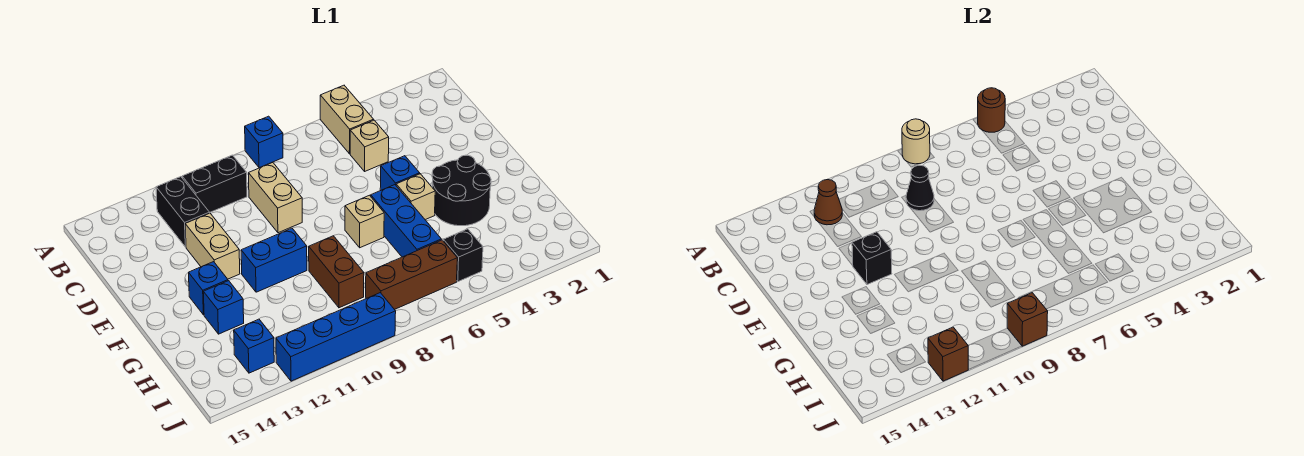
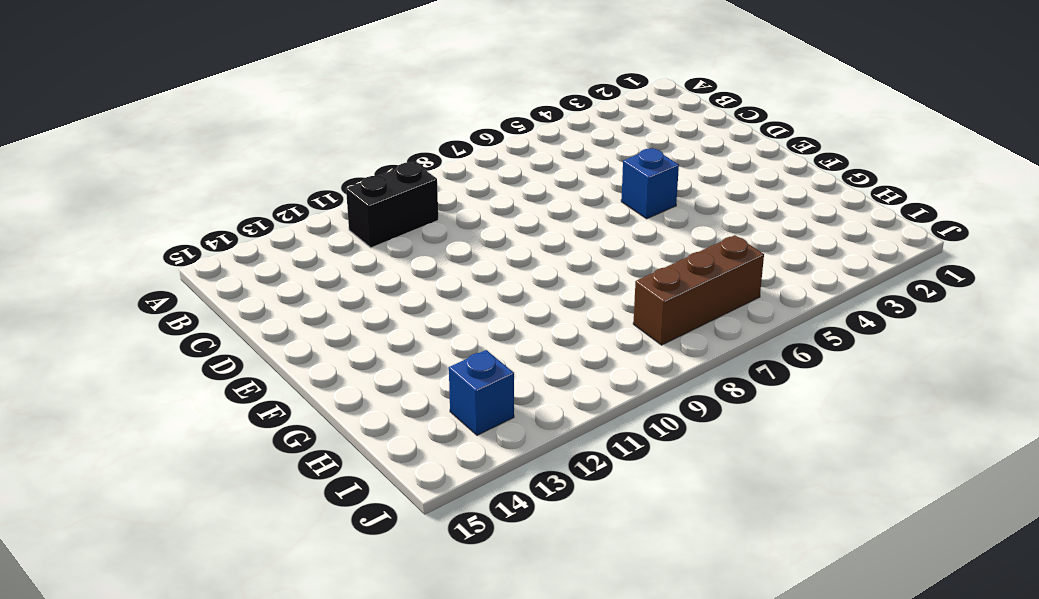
none -> tan 1x2 brick [320,85,374,154]
none -> blue 1x1 brick [245,116,283,168]
none -> black 1x2 brick [156,177,209,247]

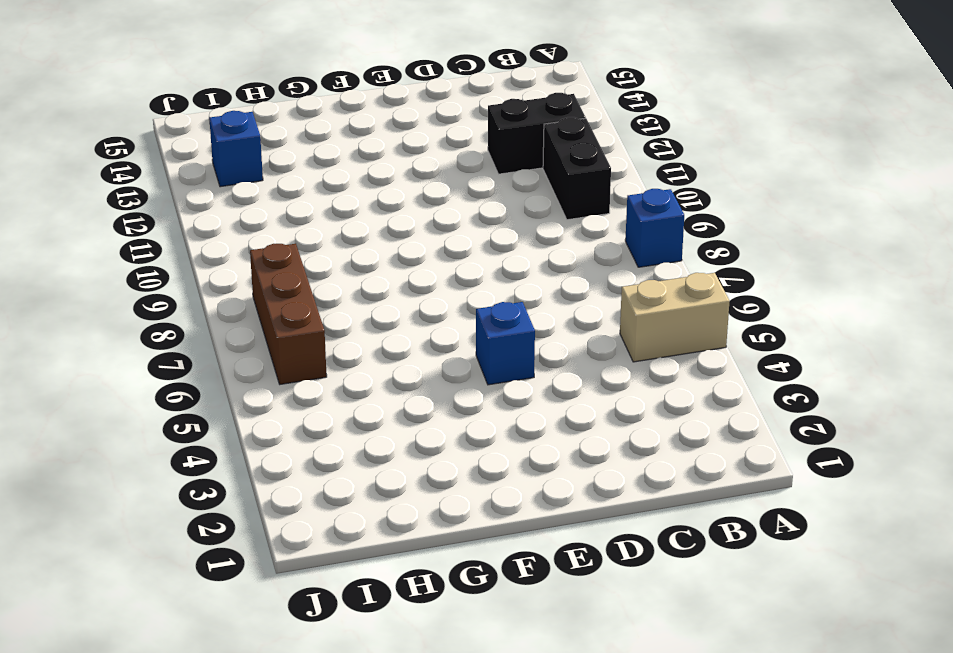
none -> tan 1x1 brick [350,120,389,171]
none -> tan 1x2 brick [248,162,302,233]
none -> tan 1x2 brick [185,213,240,279]

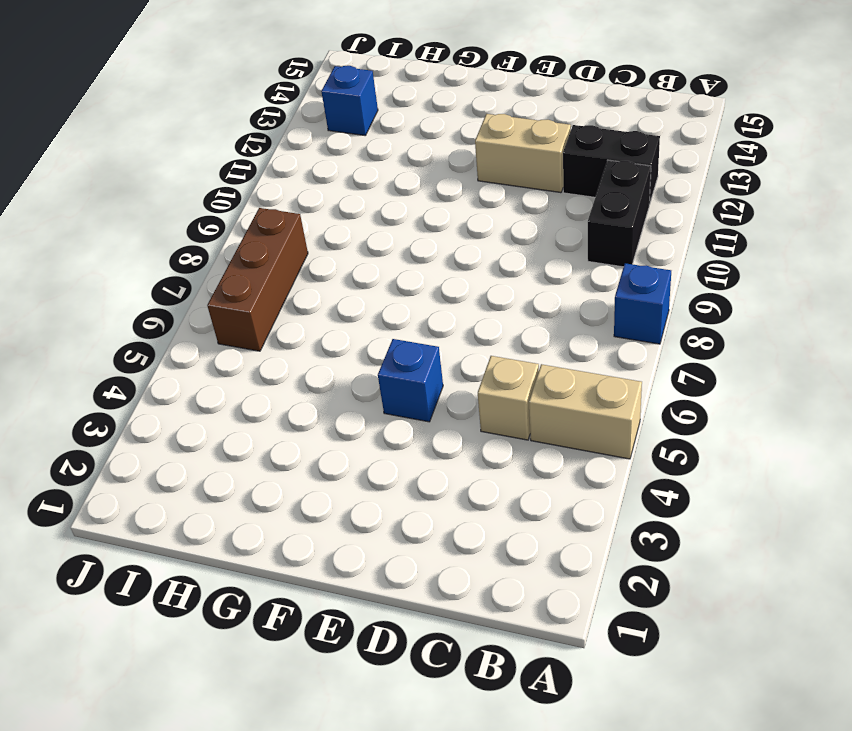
none -> tan 1x2 brick [248,162,302,233]
none -> black 2x2 round brick [432,155,491,226]
none -> tan 1x1 brick [396,174,435,220]

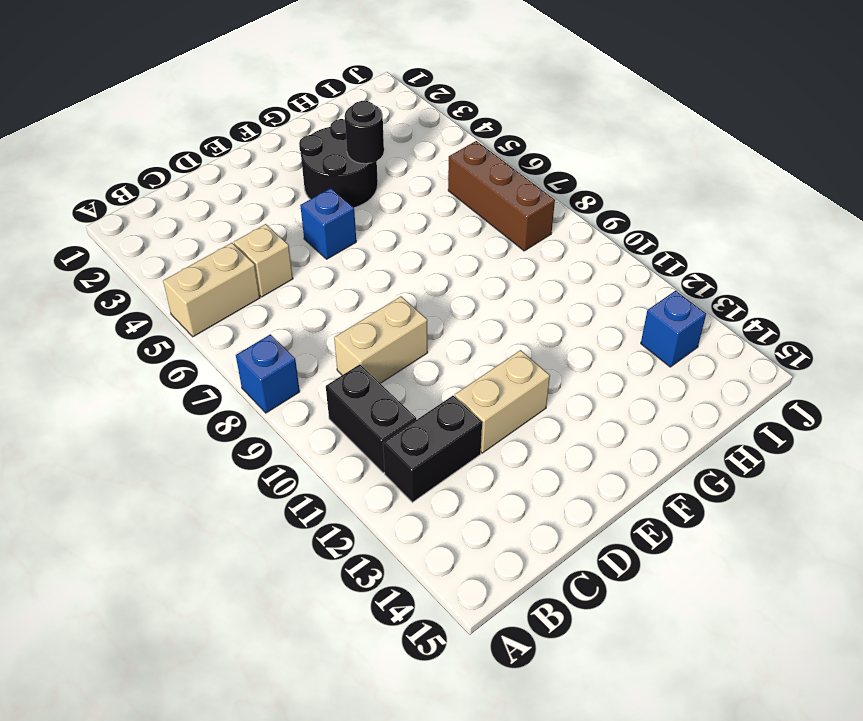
black 1x1 round brick [345,101,384,164] -> none
none -> tan 1x1 brick [396,174,435,220]
none -> blue 1x3 brick [371,185,441,257]
none -> tan 1x1 brick [345,195,384,248]

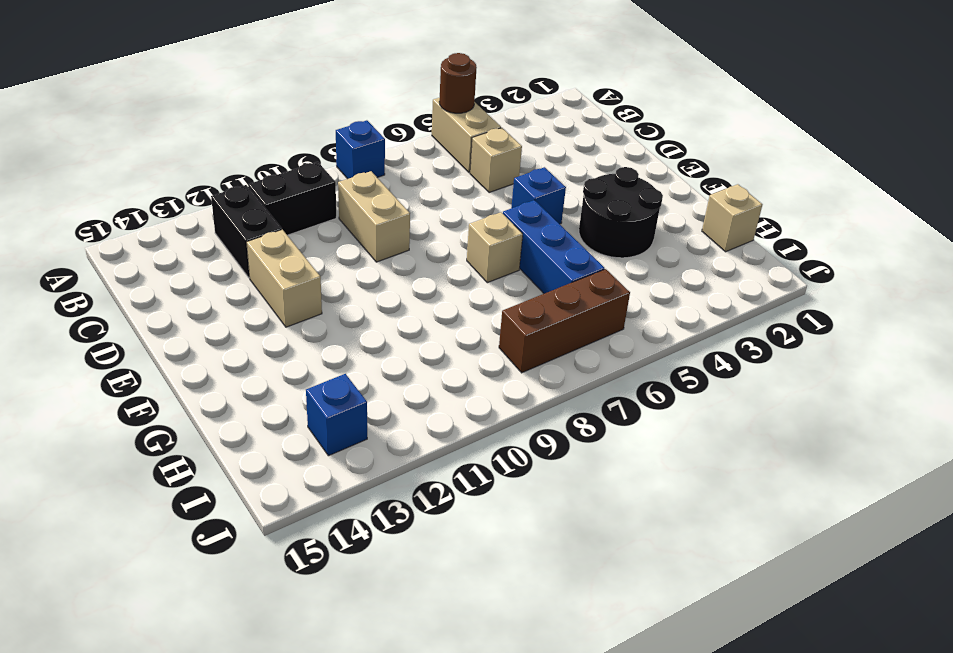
tan 1x1 brick [702,184,762,252] -> tan 1x1 brick moved to [396,174,435,220]
none -> blue 1x2 brick [241,228,307,292]
none -> blue 1x1 brick [189,262,228,315]
none -> brown 1x2 brick [309,236,364,308]

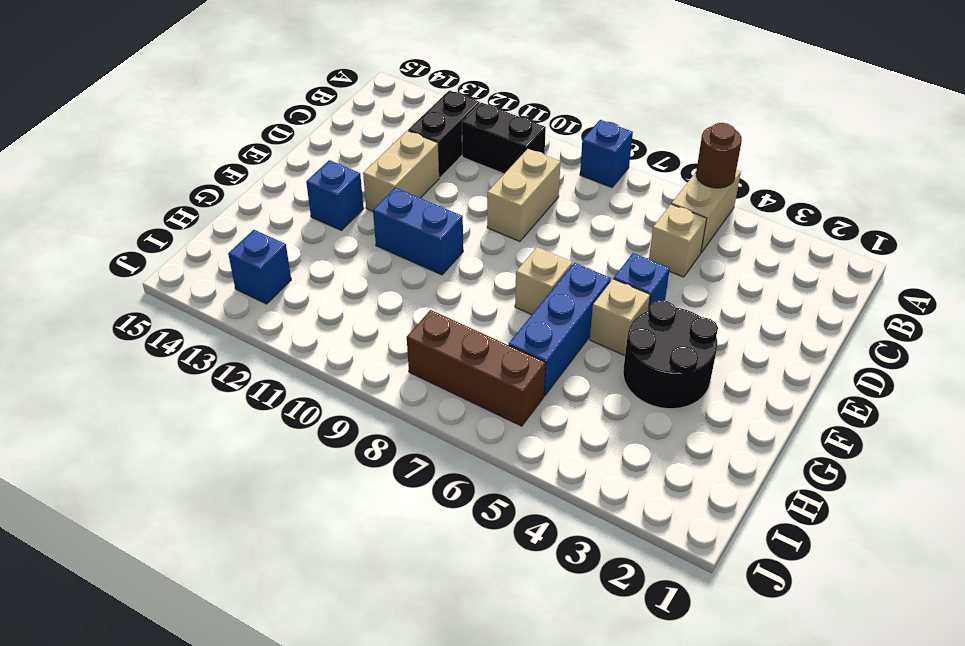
none -> brown 1x2 brick [309,236,364,308]
none -> blue 1x1 brick [203,281,244,334]
none -> black 1x1 brick [443,229,483,282]

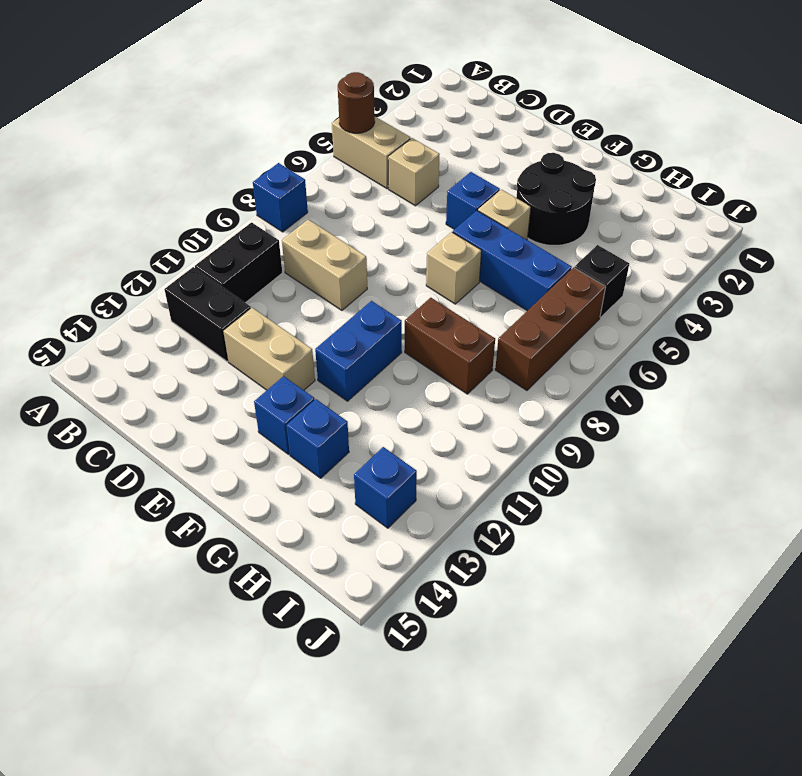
none -> blue 1x4 brick [276,293,396,381]
none -> tan 1x1 round brick [902,119,930,164]
none -> brown 1x1 cone [814,179,842,225]

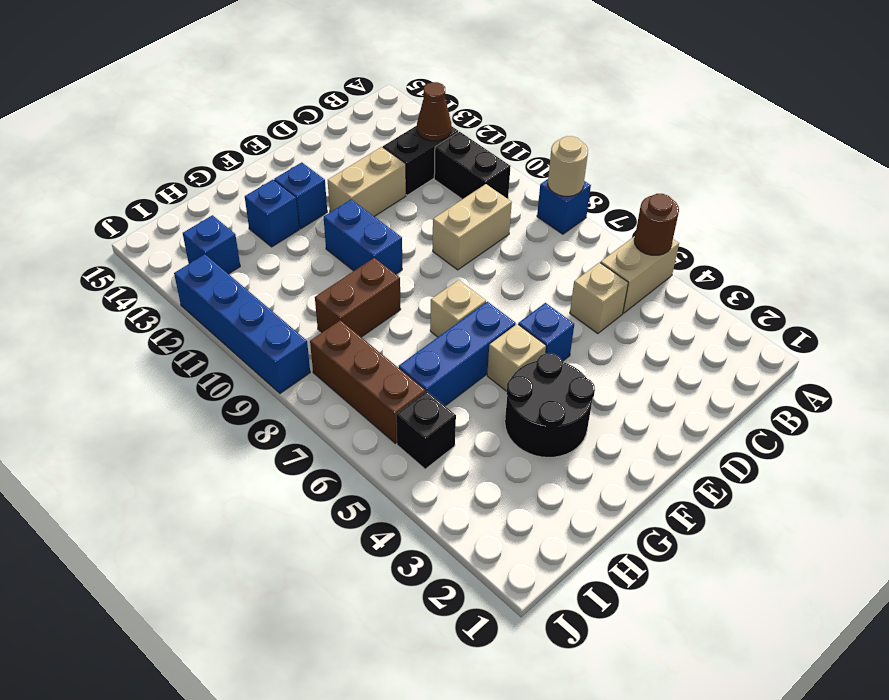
none -> black 1x1 cone [906,165,934,211]
none -> black 1x1 brick [852,232,892,285]
none -> brown 1x1 brick [1007,293,1048,346]

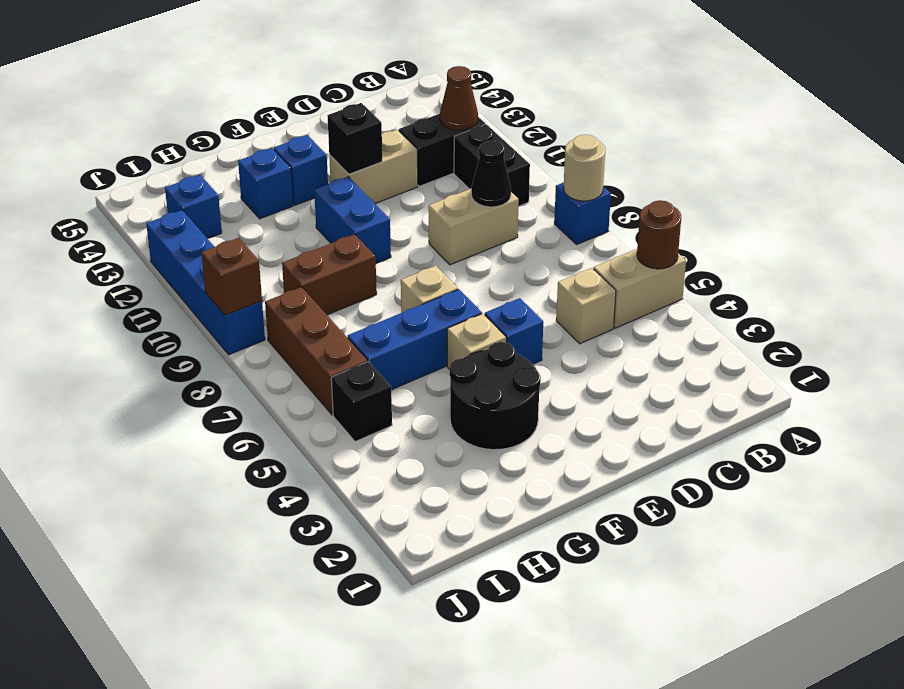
none -> brown 1x1 brick [928,327,968,381]

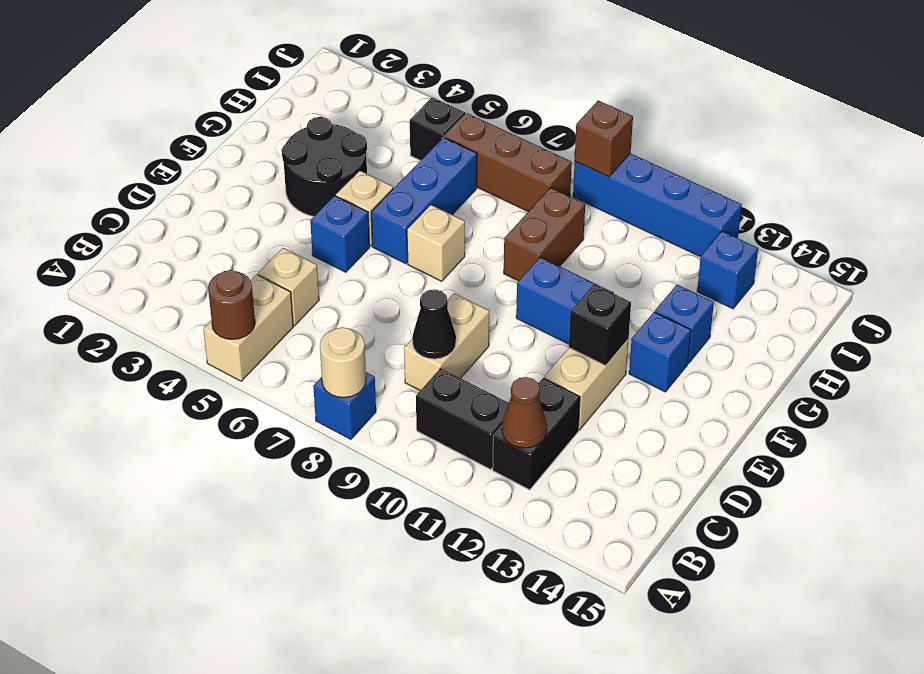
none -> brown 1x1 brick [928,327,968,381]

